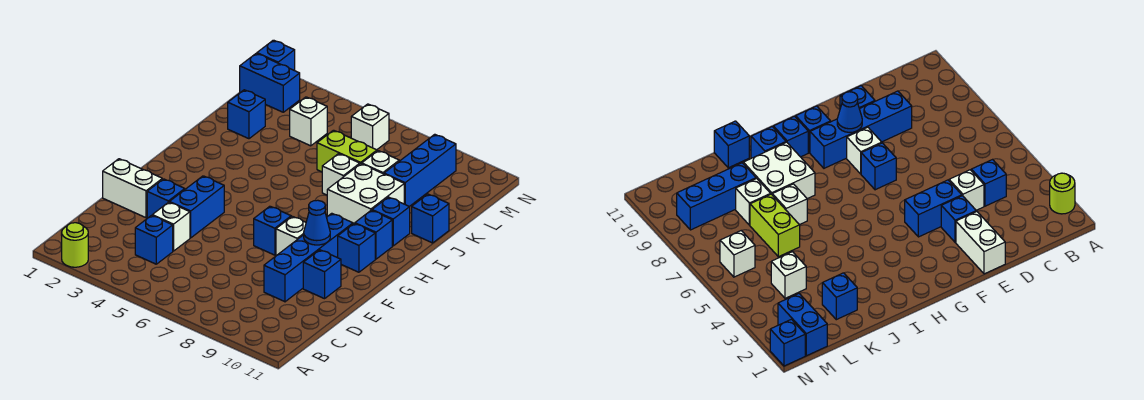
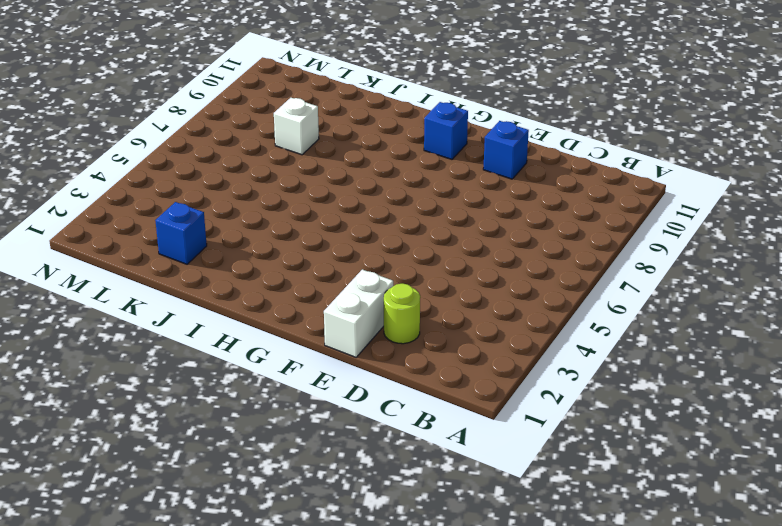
lime 1x1 round brick [384,284,420,344] -> lime 1x1 round brick moved to [62,223,88,267]
none -> blue 1x1 brick [135,215,173,264]
none -> white 1x1 brick [152,202,190,251]
none -> blue 1x4 brick [264,213,353,302]

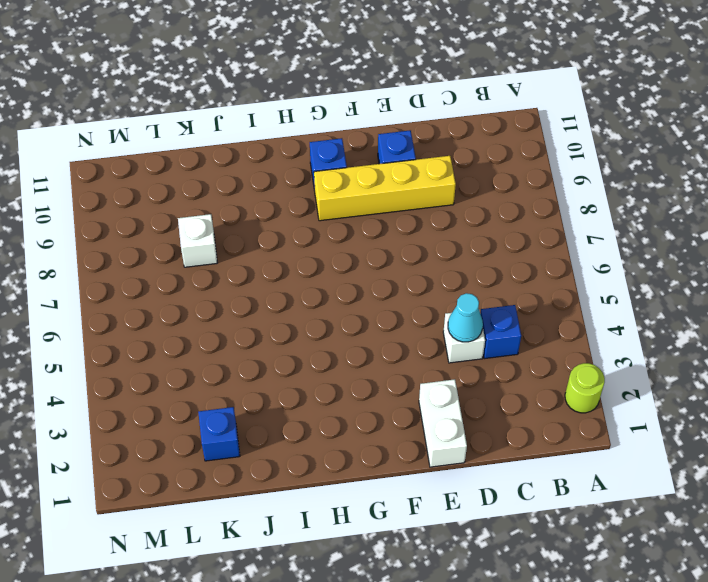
cyan 1x1 cone [448,293,483,342] -> none
yellow 1x4 brick [314,156,456,221] -> blue 1x4 brick [264,213,353,302]
none -> blue 1x1 brick [147,179,185,218]
none -> blue 1x2 brick [170,176,224,238]
none -> blue 1x1 brick [254,206,291,255]

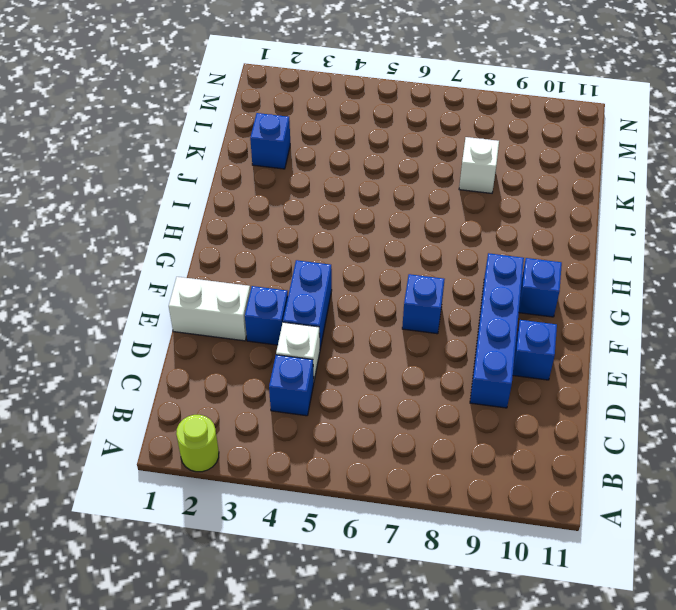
none -> white 1x1 brick [276,216,306,256]
none -> blue 1x1 brick [355,210,392,259]
none -> white 2x2 brick [327,164,404,224]

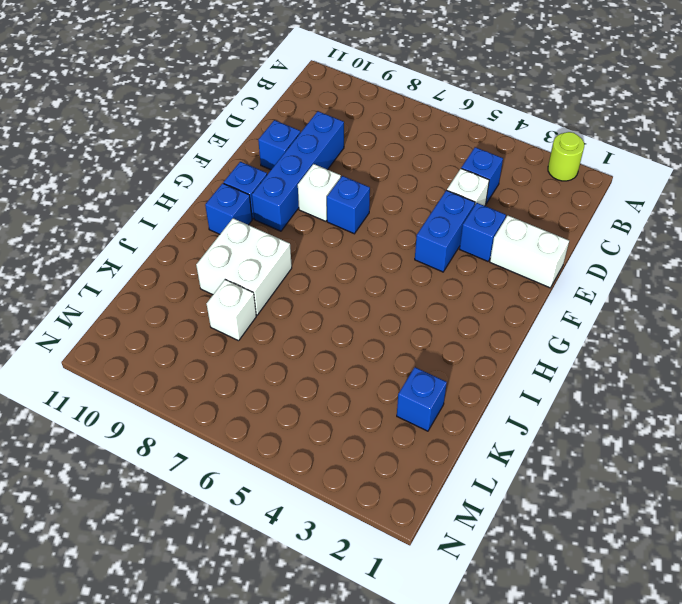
none -> blue 1x1 brick [372,197,410,246]
none -> white 1x1 brick [322,154,360,195]
none -> blue 1x1 brick [412,194,449,243]

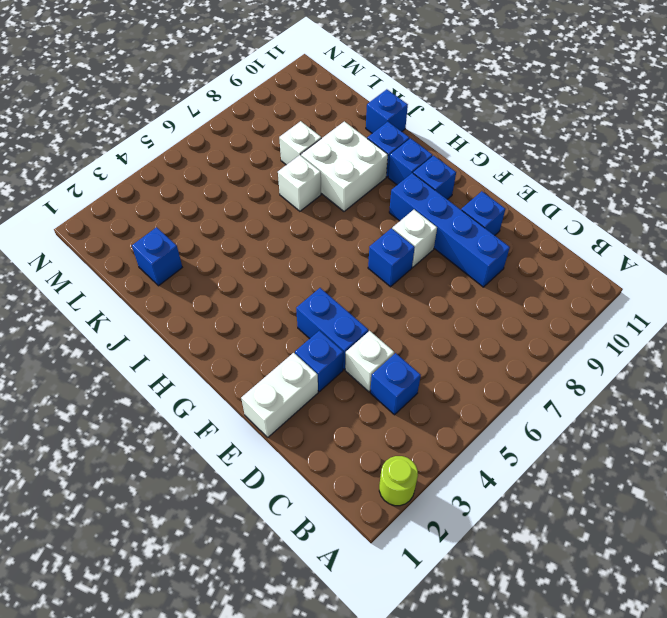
none -> lime 1x2 brick [317,130,377,172]
none -> blue 1x3 brick [384,134,456,206]
none -> white 1x1 brick [290,97,327,146]

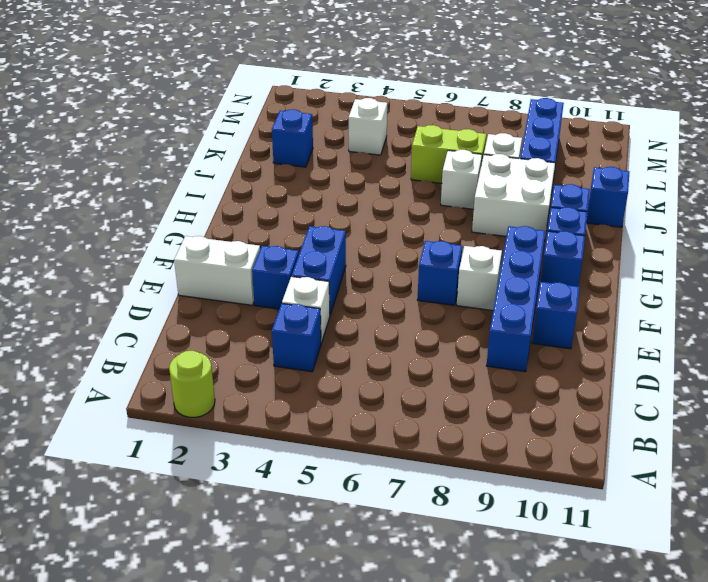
none -> blue 1x2 brick [240,53,300,112]
none -> white 1x1 brick [351,104,389,150]
none -> blue 1x1 brick [257,40,295,71]

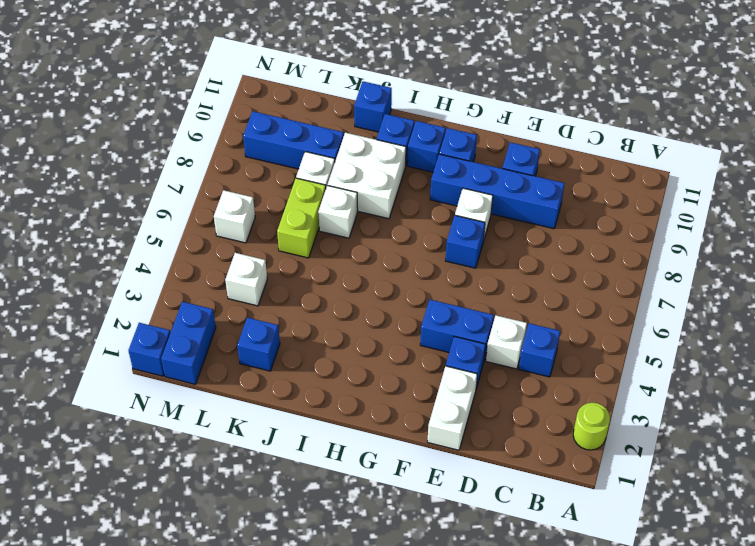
none -> blue 1x1 cone [304,200,330,245]

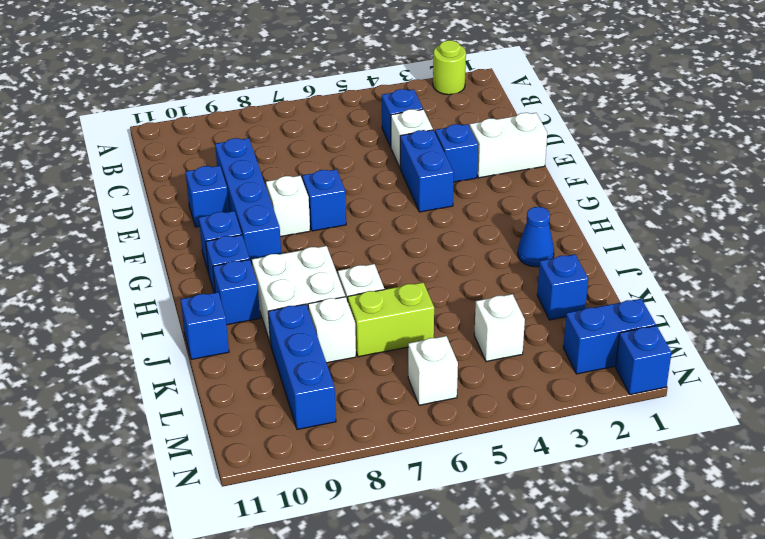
blue 1x1 cone [518,207,554,267] -> blue 1x1 cone moved to [304,200,330,245]

